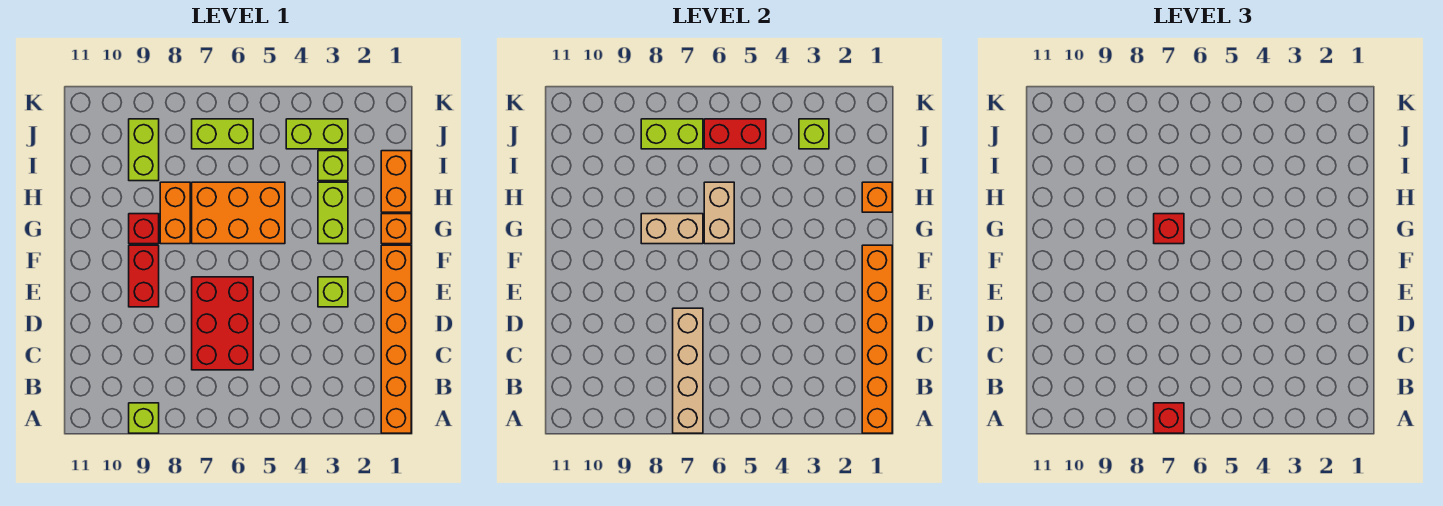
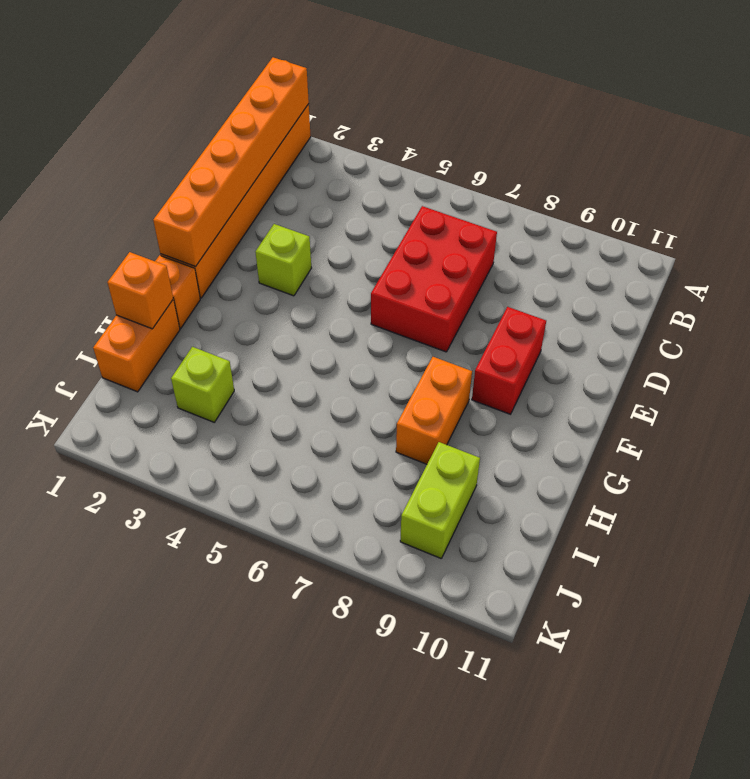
none -> lime 1x1 brick [129,403,159,433]
none -> lime 1x2 brick [318,182,348,244]
none -> orange 2x3 brick [192,182,285,244]

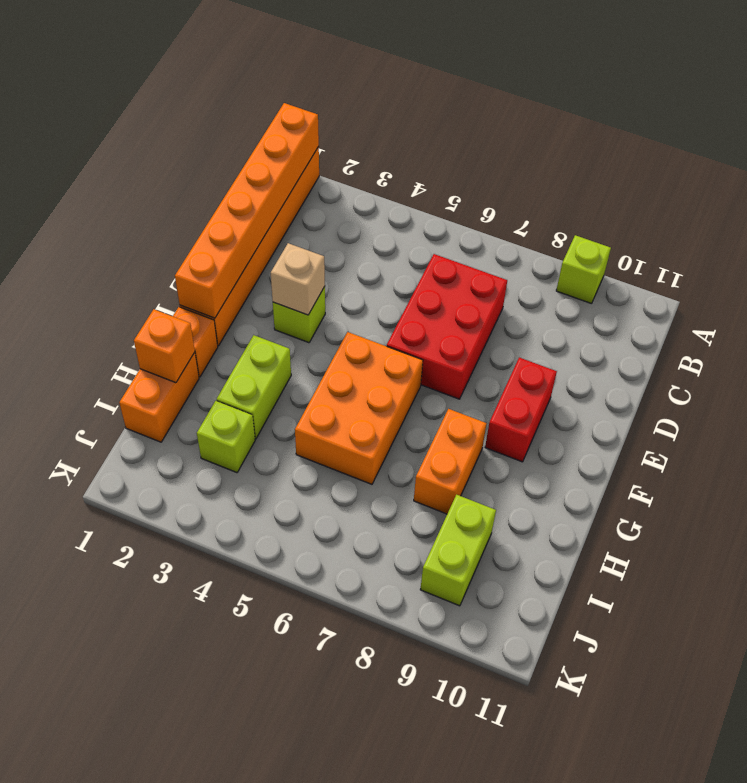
tan 1x1 brick [271,243,325,315] -> none
orange 2x3 brick [295,332,423,484] -> orange 2x3 brick turned to [192,182,285,244]
none -> red 1x1 brick [129,214,159,244]
none -> lime 1x2 brick [286,119,348,149]
none -> lime 1x2 brick [192,119,253,149]

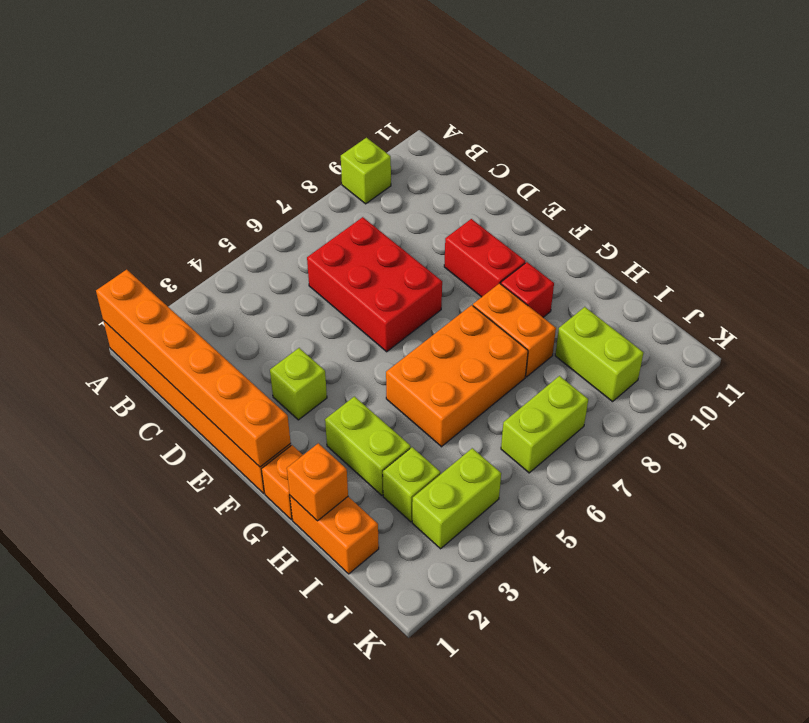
none -> tan 1x4 brick [673,308,703,433]
none -> tan 1x2 brick [704,182,734,244]
none -> tan 1x2 brick [641,214,703,244]

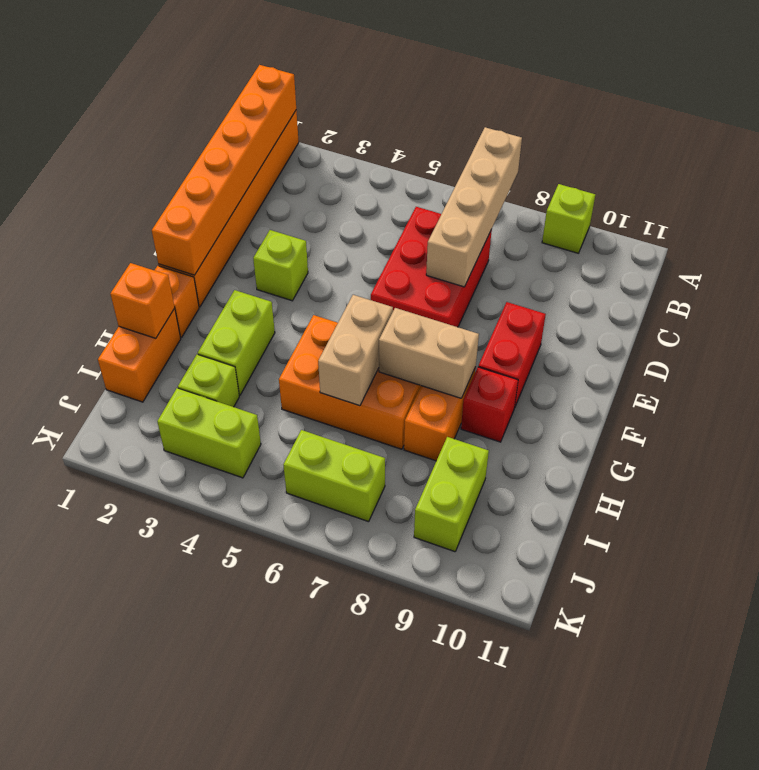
none -> lime 1x1 brick [799,119,829,149]
none -> red 1x2 brick [704,119,766,149]
none -> lime 1x2 brick [641,119,703,149]

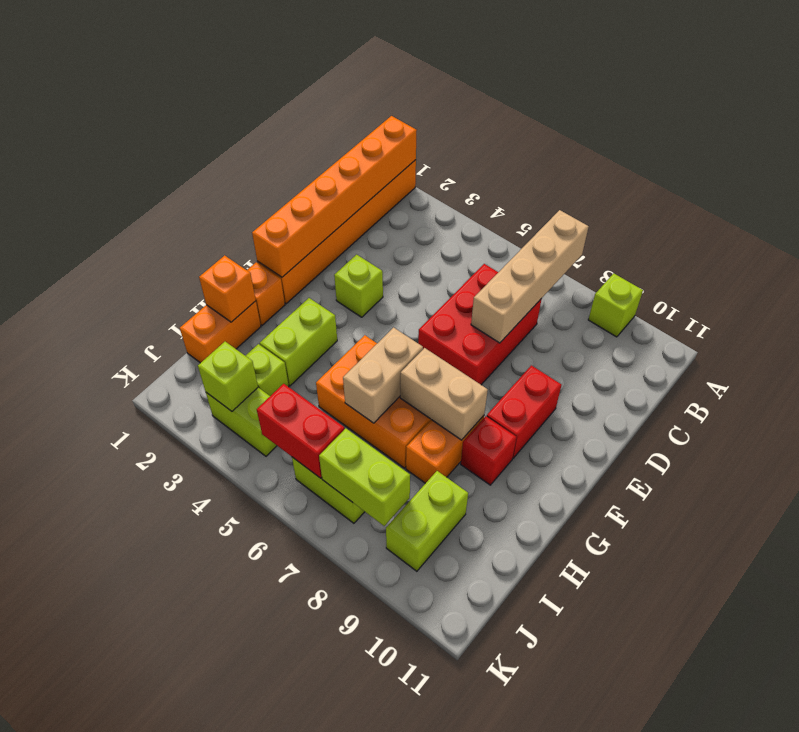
none -> red 1x1 brick [1154,403,1184,433]
none -> red 1x1 brick [1154,214,1184,244]

